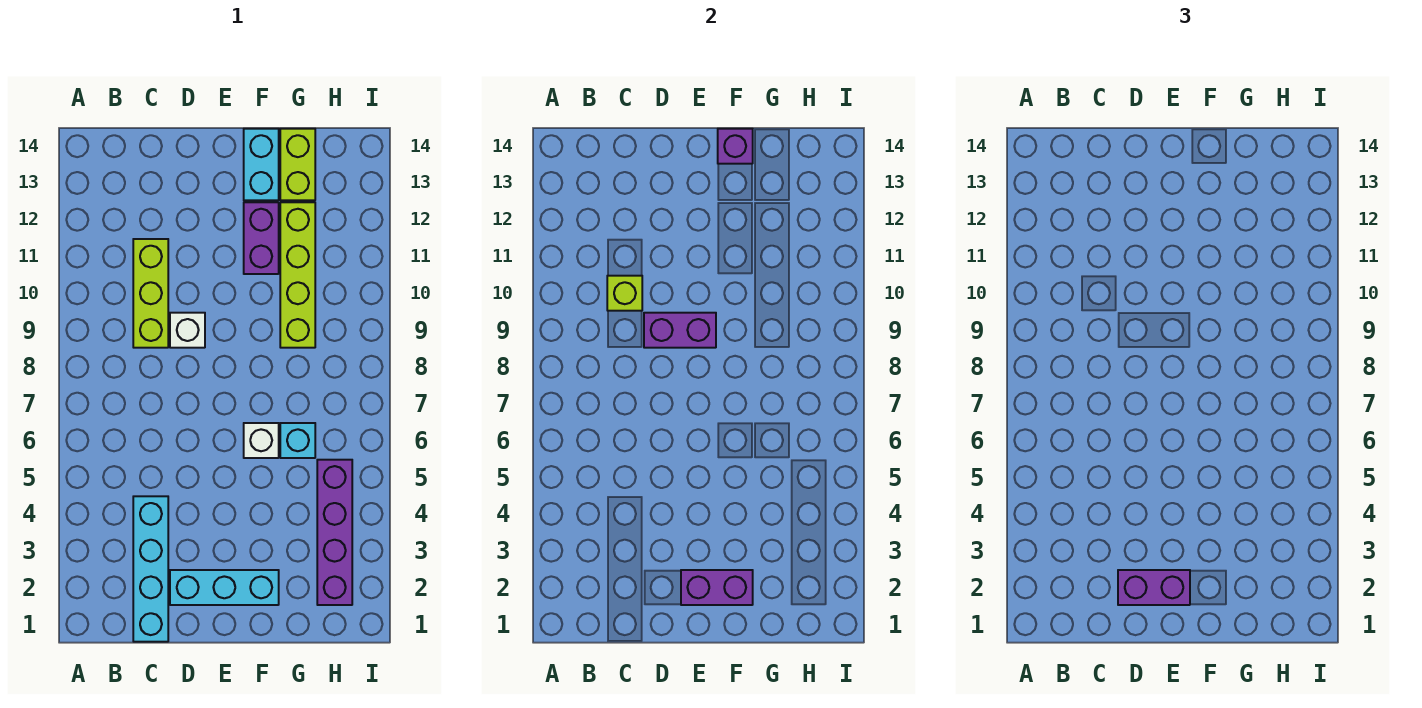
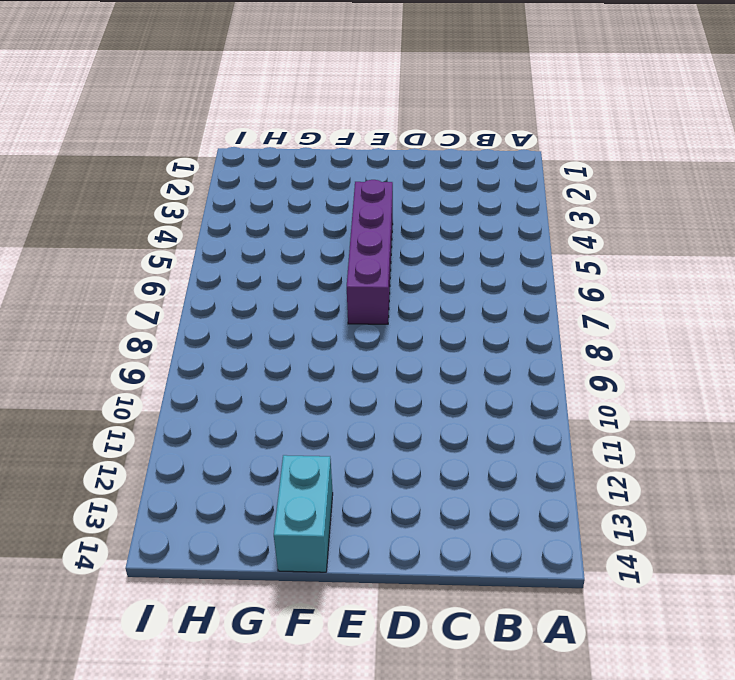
purple 1x4 brick [347,180,393,324] -> purple 1x4 brick moved to [317,460,352,605]
none -> cyan 1x4 brick [133,496,168,642]
none -> lime 1x3 brick [133,239,168,348]
none -> cyan 1x3 brick [170,570,279,605]

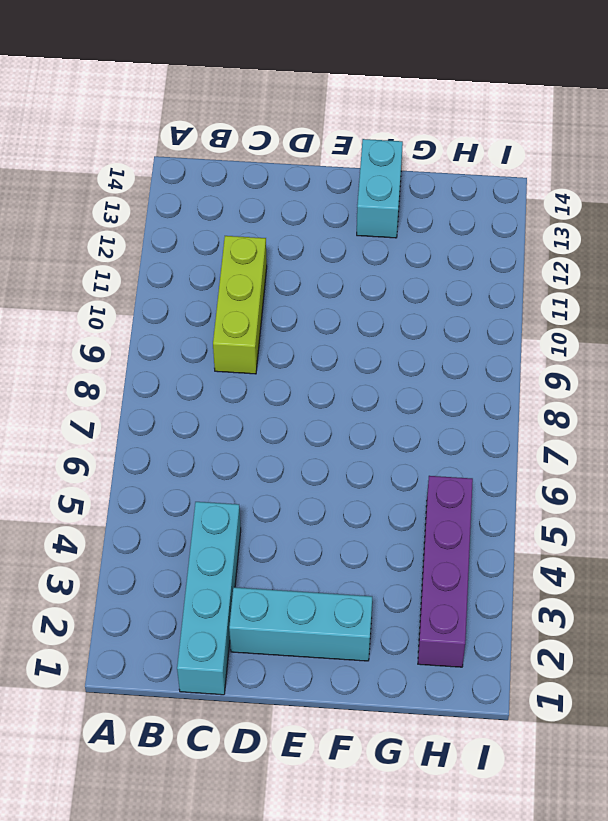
none -> white 1x1 brick [170,313,205,348]
none -> white 1x1 brick [244,423,279,458]
none -> purple 1x2 brick [244,202,279,274]

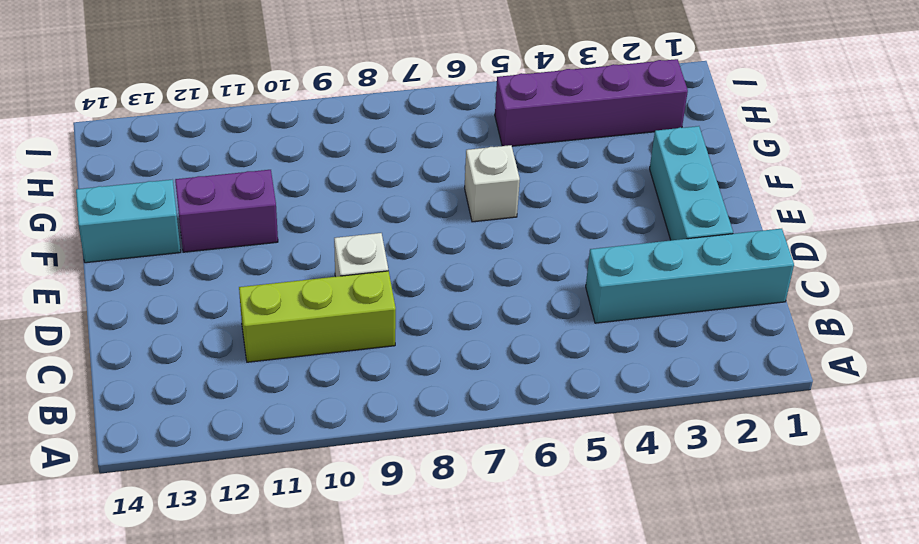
none -> cyan 1x1 brick [280,423,315,458]
none -> lime 1x4 brick [280,202,315,348]
none -> lime 1x2 brick [280,129,315,200]

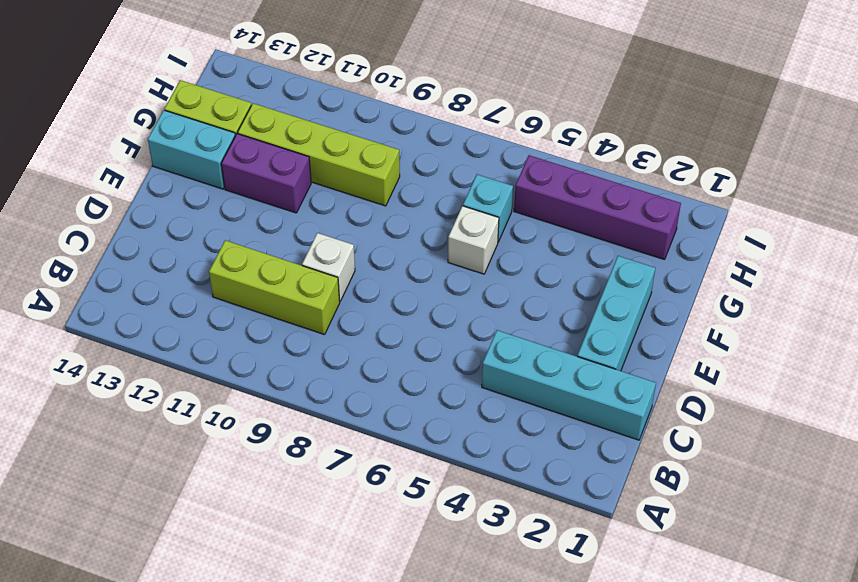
none -> lime 1x1 brick [607,276,642,311]
none -> purple 1x2 brick [644,313,716,348]
none -> purple 1x2 brick [681,570,753,605]

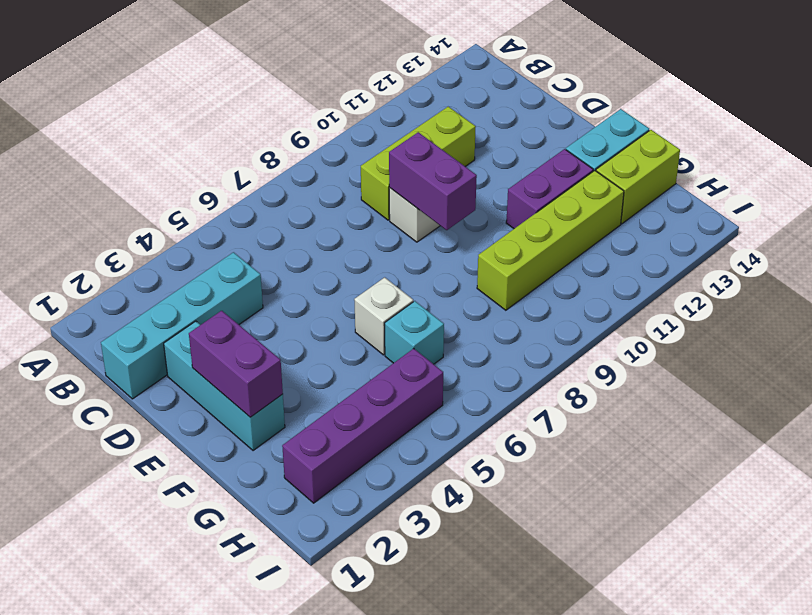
none -> lime 1x1 brick [607,276,642,311]
none -> purple 1x1 brick [718,129,753,164]
none -> purple 1x2 brick [1118,570,1190,605]

